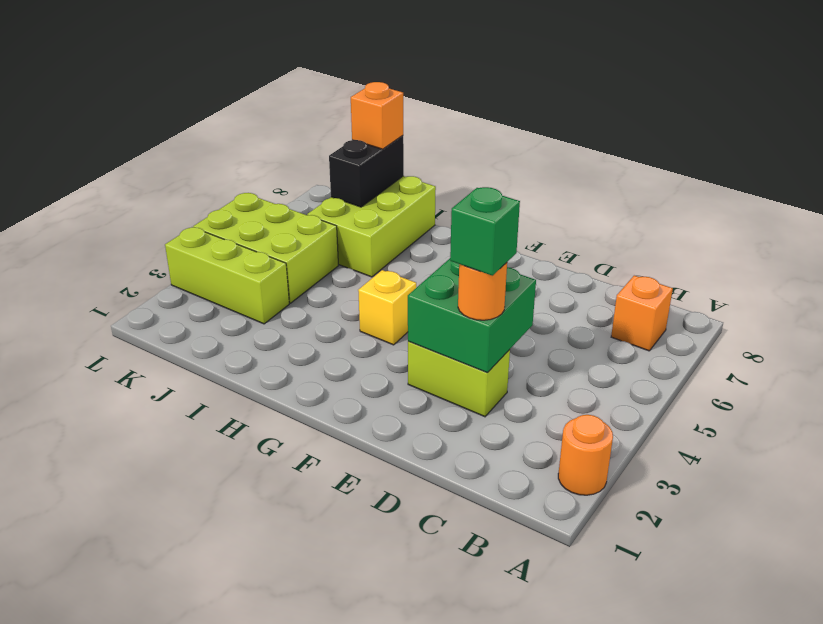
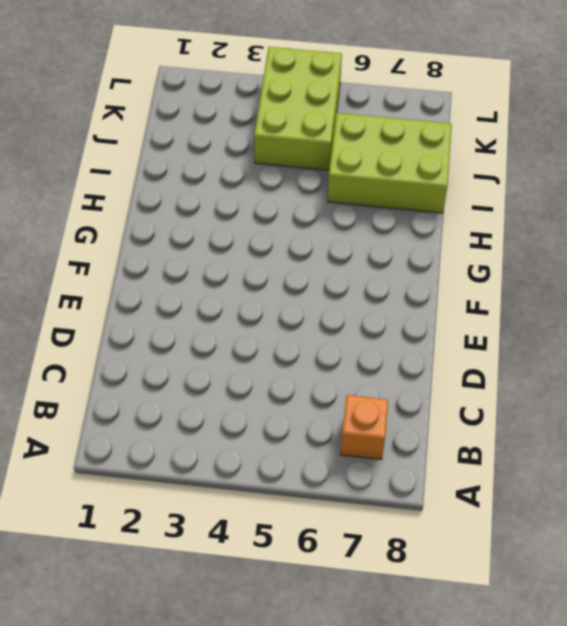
none -> orange 1x1 round brick [558,415,613,495]
none -> lime 1x2 brick [408,341,510,417]
none -> yellow 1x1 brick [358,270,416,345]

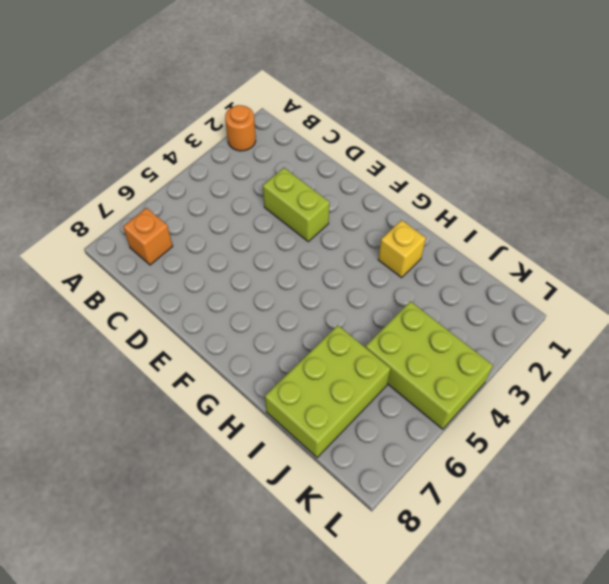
yellow 1x1 brick [378,220,426,278] -> yellow 1x1 brick moved to [358,270,416,345]
none -> lime 1x3 brick [165,227,289,324]
none -> green 2x2 brick [408,259,536,372]
none -> black 1x2 brick [329,136,404,207]

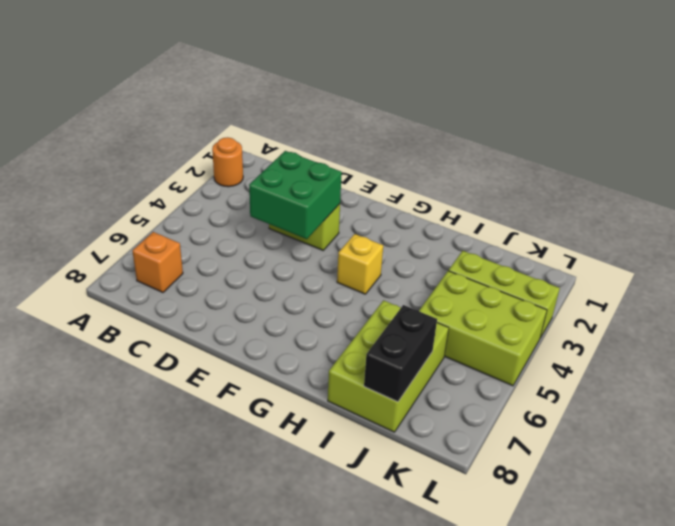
none -> orange 1x1 round brick [458,263,507,320]
none -> orange 1x1 brick [351,82,403,149]
none -> green 1x1 brick [450,187,520,276]

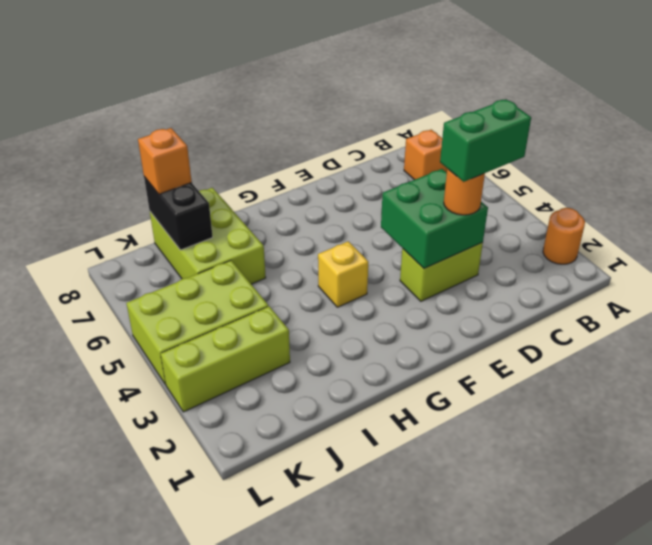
green 1x2 brick [440,99,531,182] -> green 1x1 brick [450,187,520,276]

